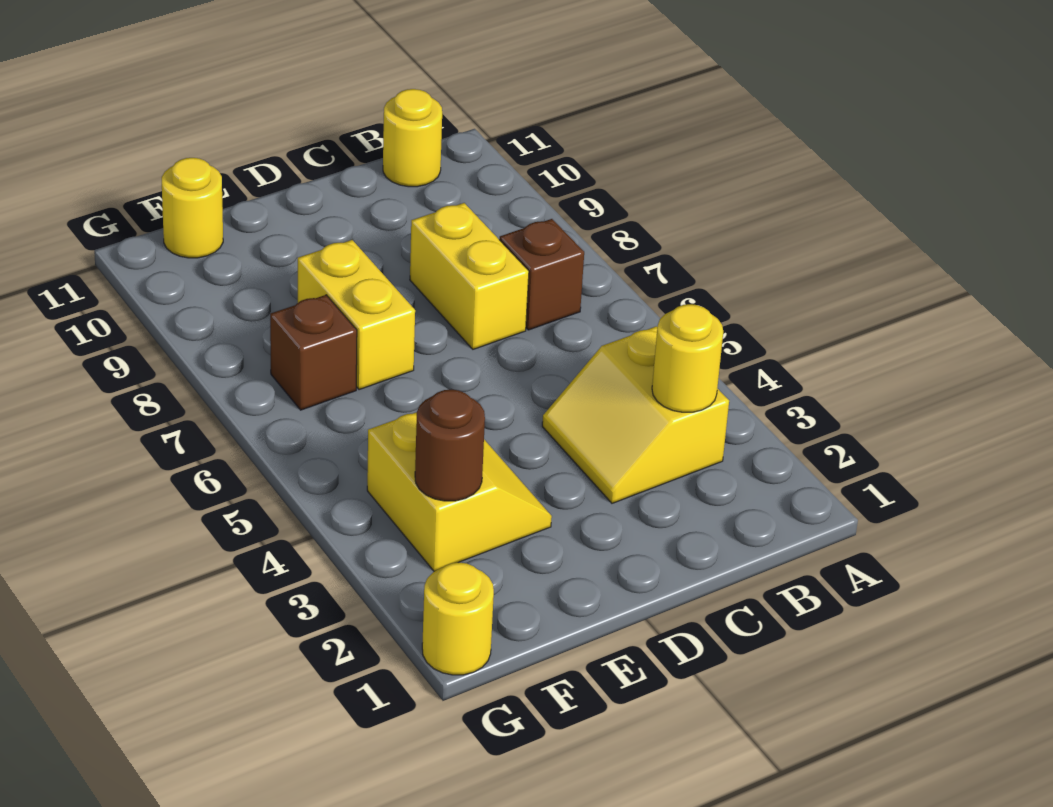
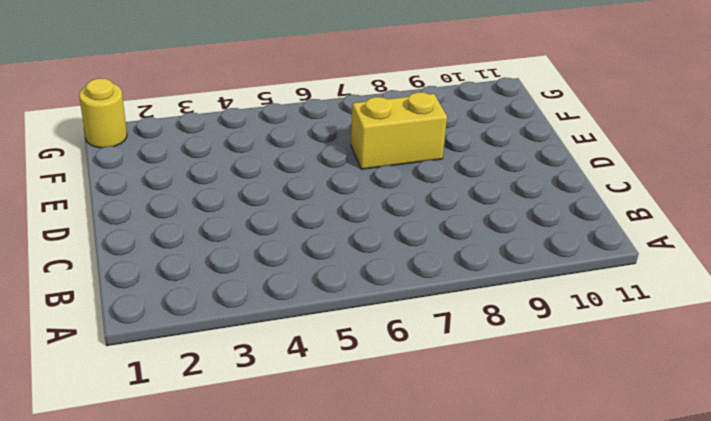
none -> yellow 2x2 slope [542,326,729,503]
none -> brown 1x1 brick [499,219,584,330]

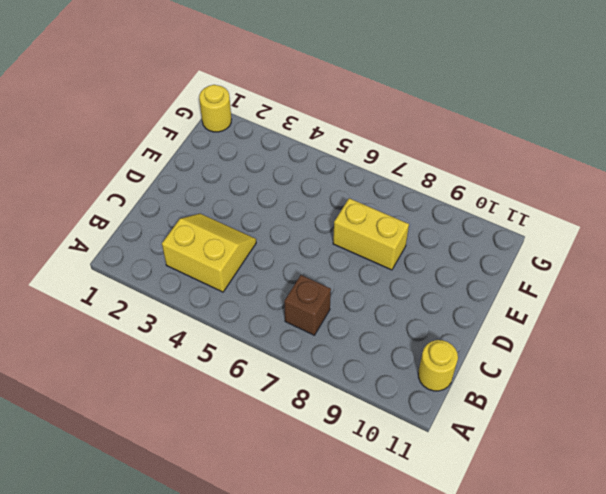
none -> yellow 1x2 brick [410,203,529,349]
none -> yellow 2x2 slope [367,412,552,571]

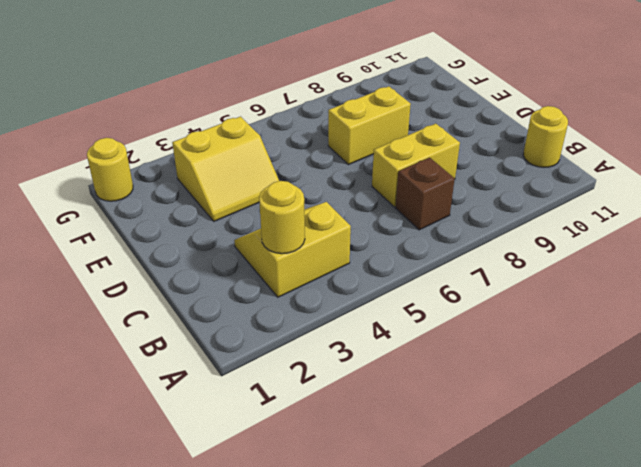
none -> brown 1x1 brick [270,295,357,410]
none -> yellow 1x1 round brick [162,158,223,258]

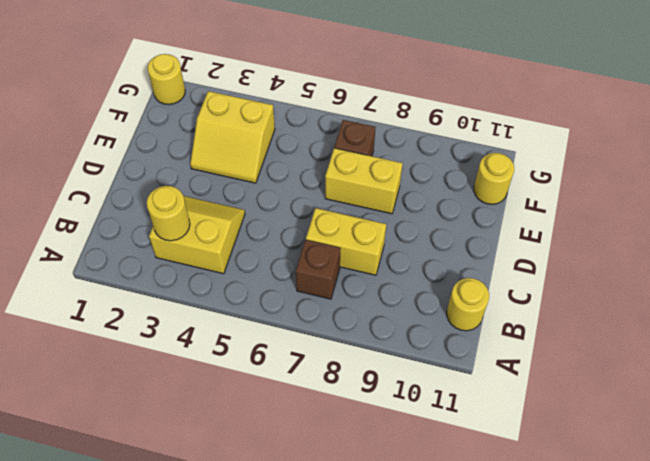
none -> brown 1x1 round brick [415,390,485,501]

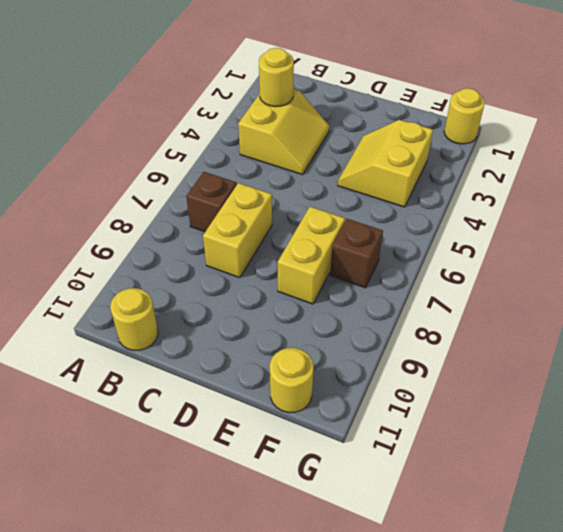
none -> brown 1x1 round brick [415,390,485,501]

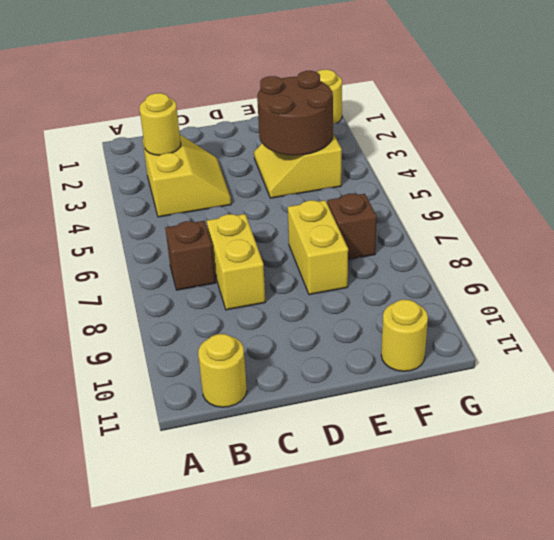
brown 2x2 round brick [257,71,333,155] -> brown 1x1 round brick [415,390,485,501]

